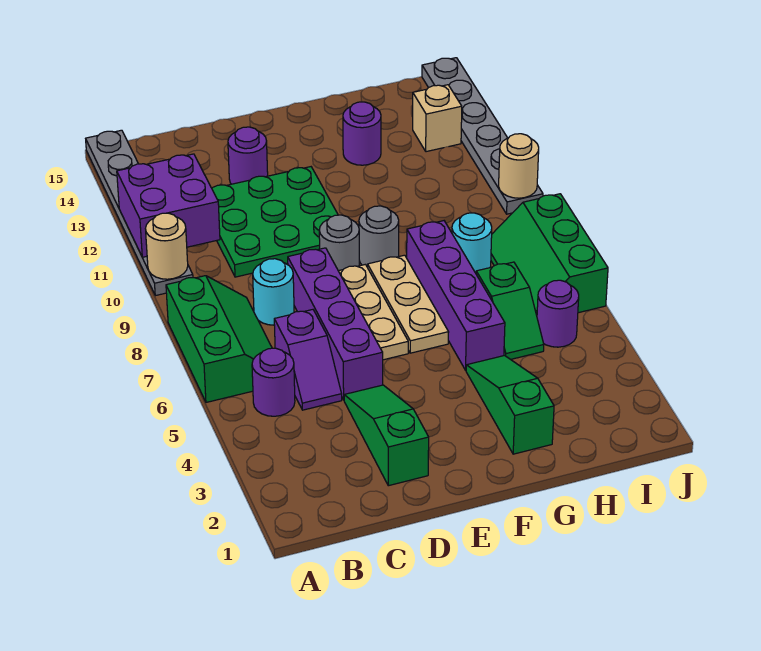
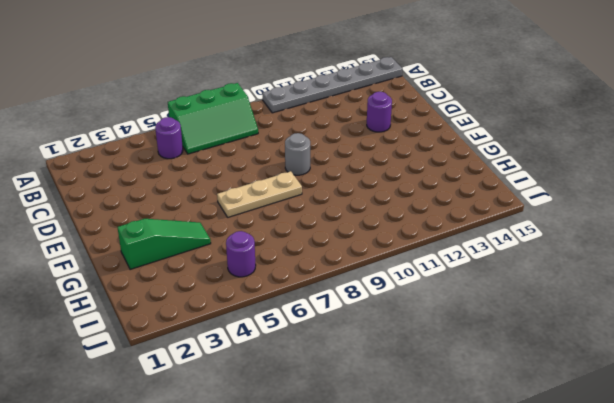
none -> purple 1x2 slope [274,310,342,410]
none -> cyan 1x1 round brick [253,259,294,325]
none -> green 3x3 plate [212,167,338,277]

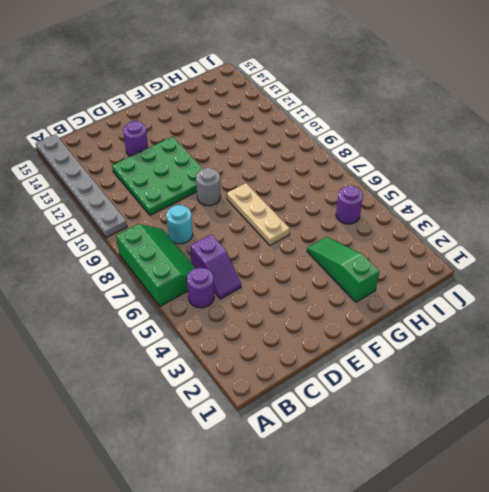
none -> green 1x3 slope [344,385,429,486]
none -> purple 1x4 brick [288,248,383,400]
none -> tan 1x3 plate [339,264,408,360]

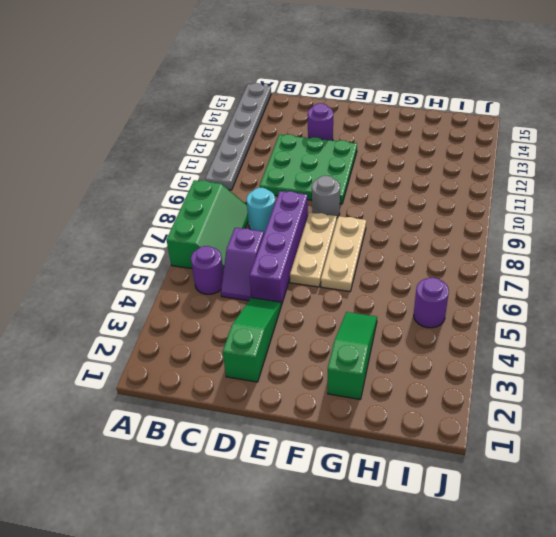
none -> grey 1x1 round brick [359,206,399,267]
none -> purple 1x4 brick [407,221,505,370]
none -> purple 1x1 round brick [343,102,381,165]

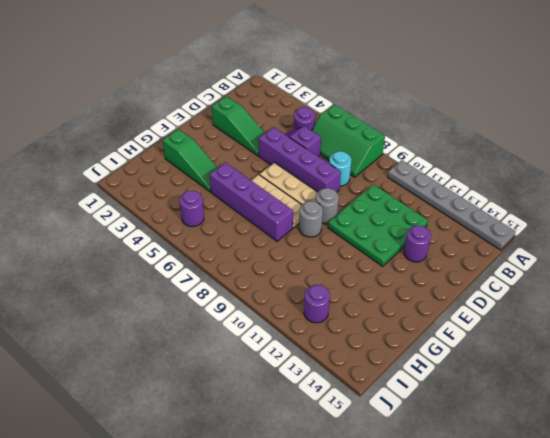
purple 1x1 round brick [304,285,330,323] -> purple 1x1 round brick moved to [343,102,381,165]
none -> green 1x2 slope [476,262,544,359]
none -> cyan 1x1 round brick [452,213,492,273]
none -> green 2x3 slope [491,194,608,315]

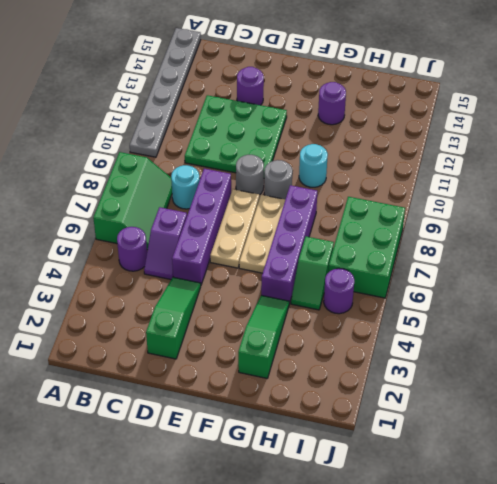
cyan 1x1 round brick [299,144,328,187] -> cyan 1x1 round brick moved to [452,213,492,273]
green 2x3 brick [328,197,405,298] -> green 2x3 slope [491,194,608,315]
none -> tan 1x1 brick [413,85,462,152]
none -> grey 1x6 plate [422,58,543,214]
none -> tan 1x1 round brick [145,213,188,279]

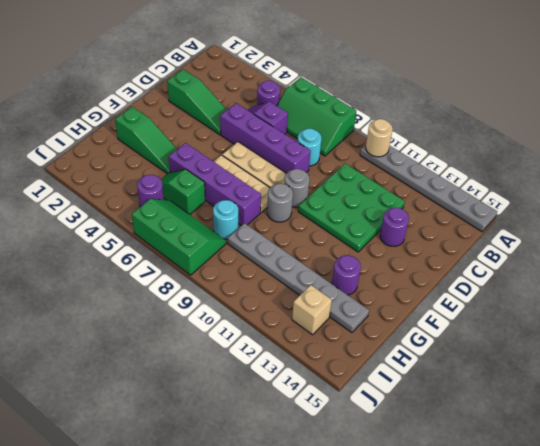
grey 1x6 plate [228,223,369,333] -> grey 1x6 plate moved to [422,58,543,214]
none -> purple 2x2 brick [117,154,220,257]
none -> tan 1x1 round brick [499,134,539,198]

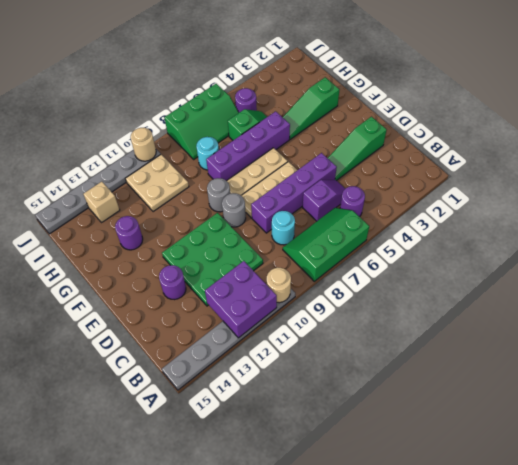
tan 2x2 plate [126,155,189,212] -> none

